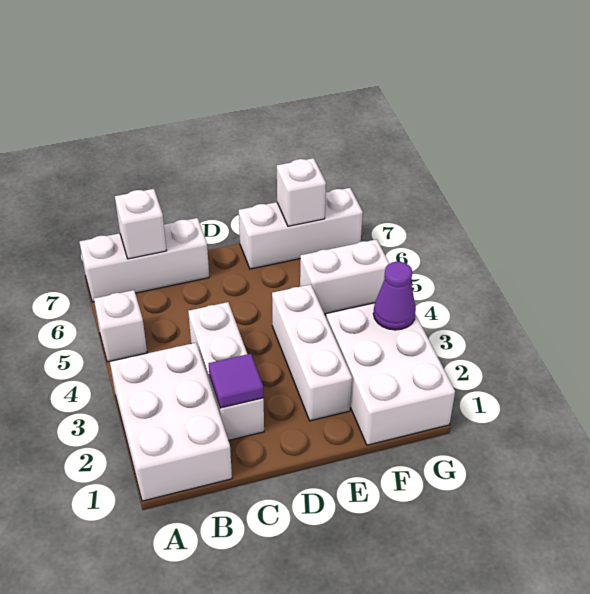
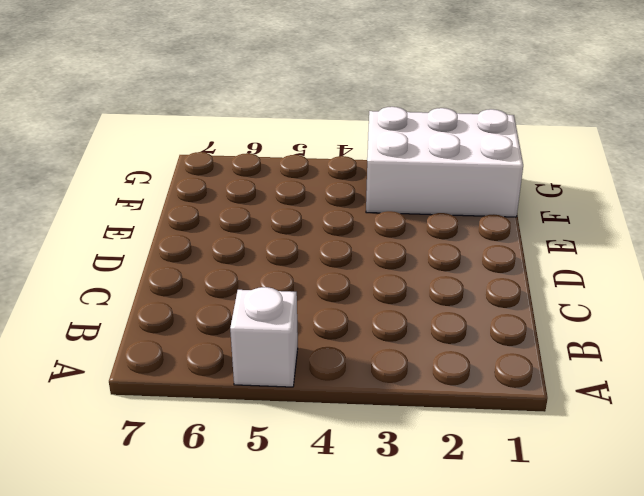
none -> white 2x3 brick [110,343,232,501]
none -> white 1x3 brick [80,218,209,302]
none -> white 1x3 brick [188,302,264,440]

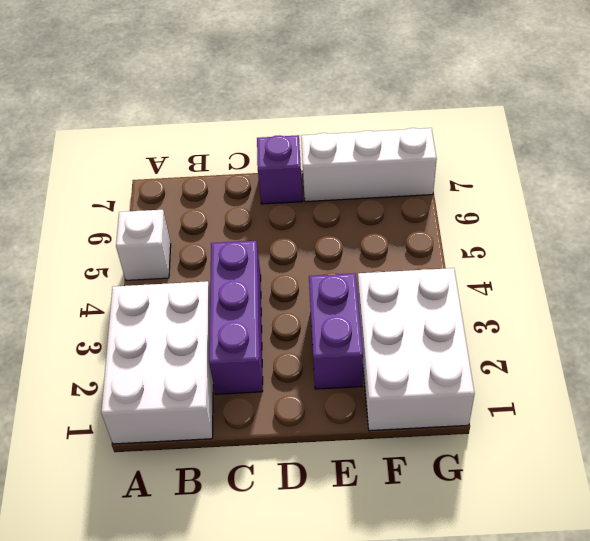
purple 1x3 brick [209,241,263,394] -> white 1x3 brick [188,302,264,440]
purple 1x1 brick [257,135,303,204] -> none
purple 1x2 brick [309,273,363,389] -> white 1x3 brick [272,284,352,421]
none -> white 1x3 brick [80,218,209,302]
none -> white 1x2 brick [300,239,389,314]
none -> white 1x1 brick [115,189,167,259]

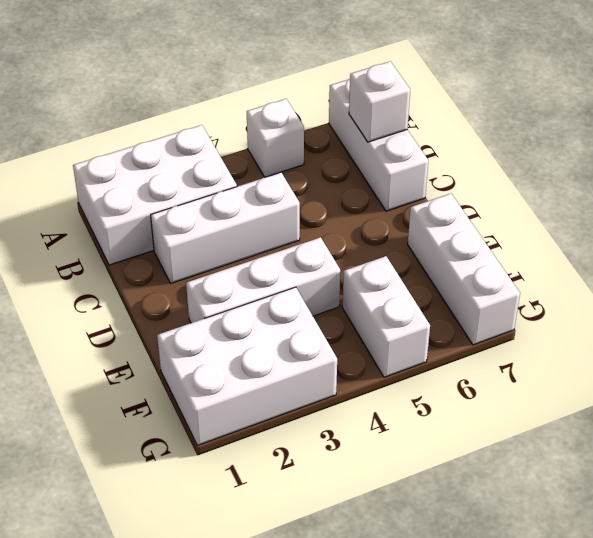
none -> purple 1x1 tile [209,354,264,408]
none -> white 1x1 brick [277,158,326,226]
none -> purple 1x1 cone [373,262,416,330]

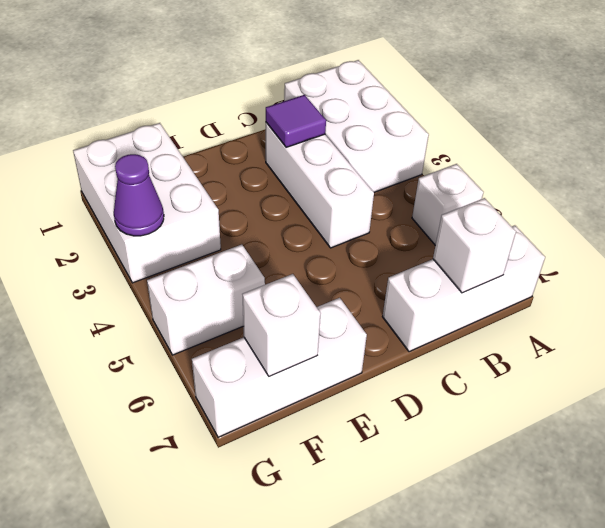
none -> white 1x3 brick [272,284,352,421]

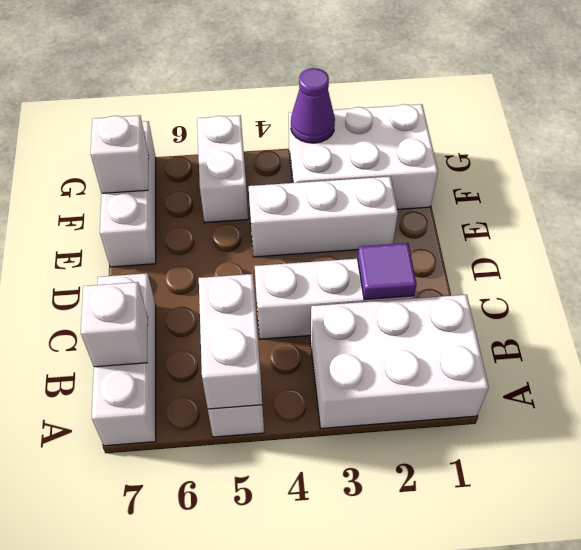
white 1x2 brick [199,274,262,409] -> none

